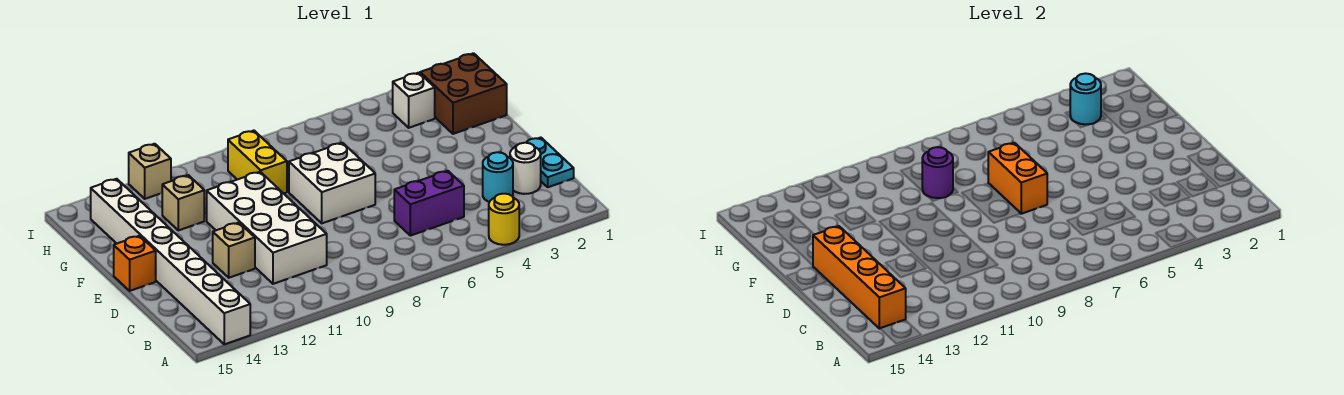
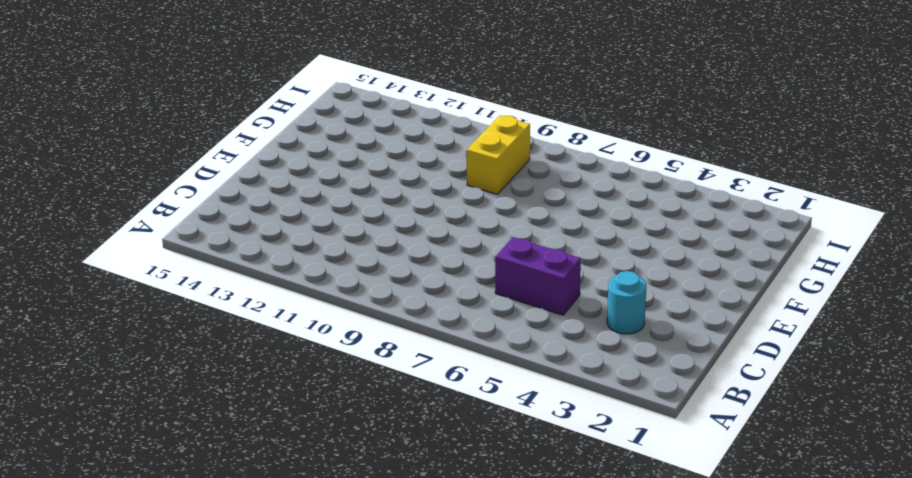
none -> yellow 1x1 round brick [489,194,519,245]
none -> white 1x8 brick [91,179,250,344]
none -> cyan 1x2 plate [515,138,574,187]

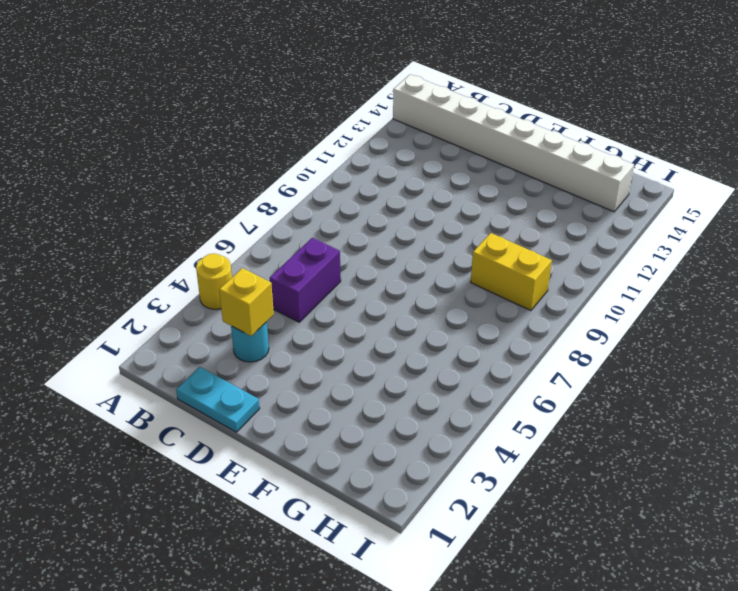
yellow 1x1 brick [219,268,274,336] -> none
none -> white 1x1 round brick [510,143,541,194]
none -> white 2x4 brick [207,172,327,284]
none -> tan 1x1 brick [213,223,255,278]

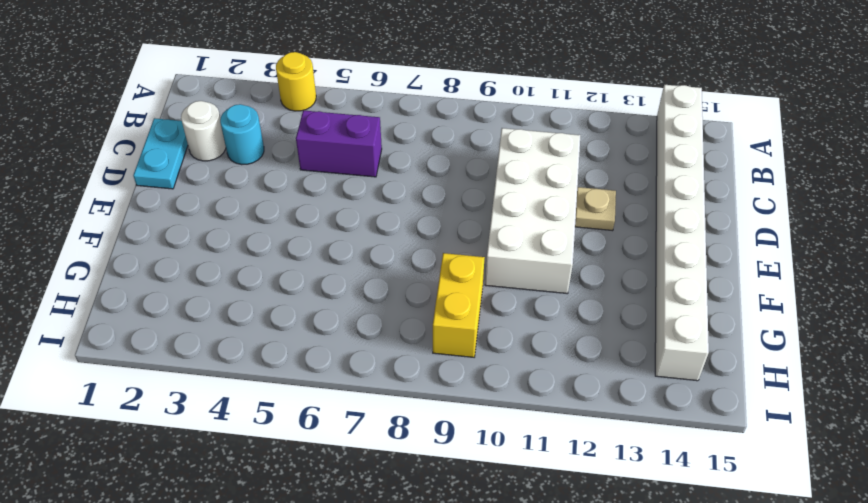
tan 1x1 plate [575,187,616,231] -> tan 1x1 brick [213,223,255,278]
none -> white 2x2 brick [289,143,375,223]
none -> orange 1x1 brick [114,236,156,291]
none -> brown 2x2 brick [420,53,507,134]

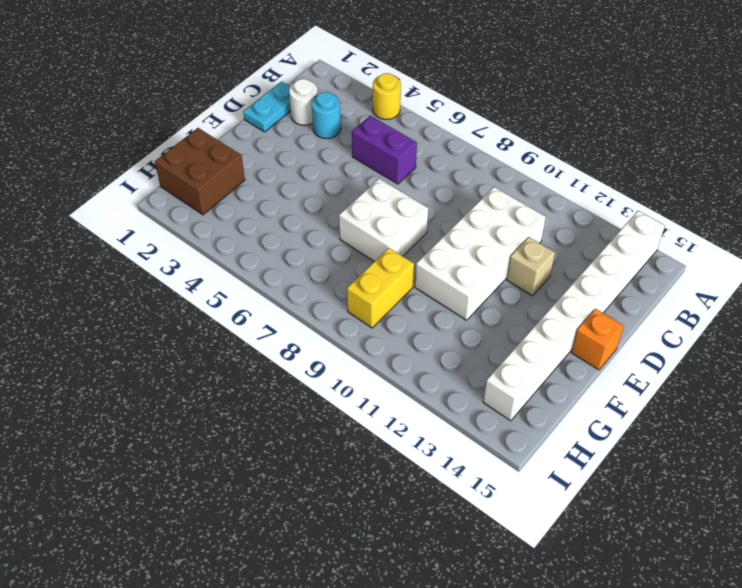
none -> tan 1x1 brick [162,175,204,230]
none -> white 1x1 brick [393,73,435,128]
none -> tan 1x1 brick [129,144,171,199]

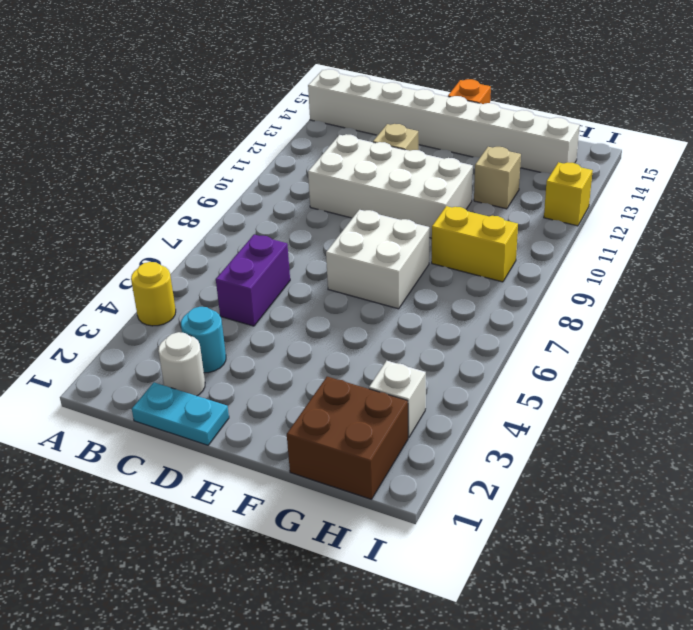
yellow 1x1 brick [544,162,593,226] -> tan 1x1 brick [129,144,171,199]
none -> orange 1x4 brick [813,226,906,329]
none -> orange 1x2 brick [988,143,1047,214]
none -> purple 1x1 round brick [922,147,953,198]

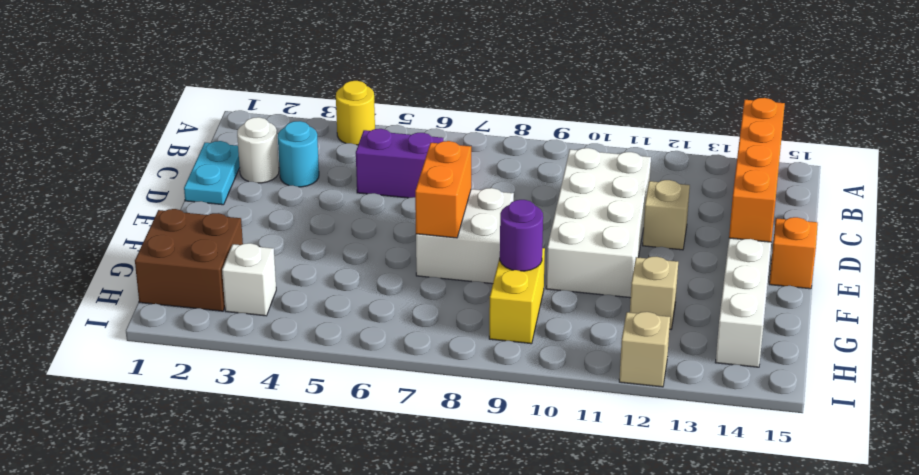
none -> cyan 1x1 round brick [1070,73,1101,124]

